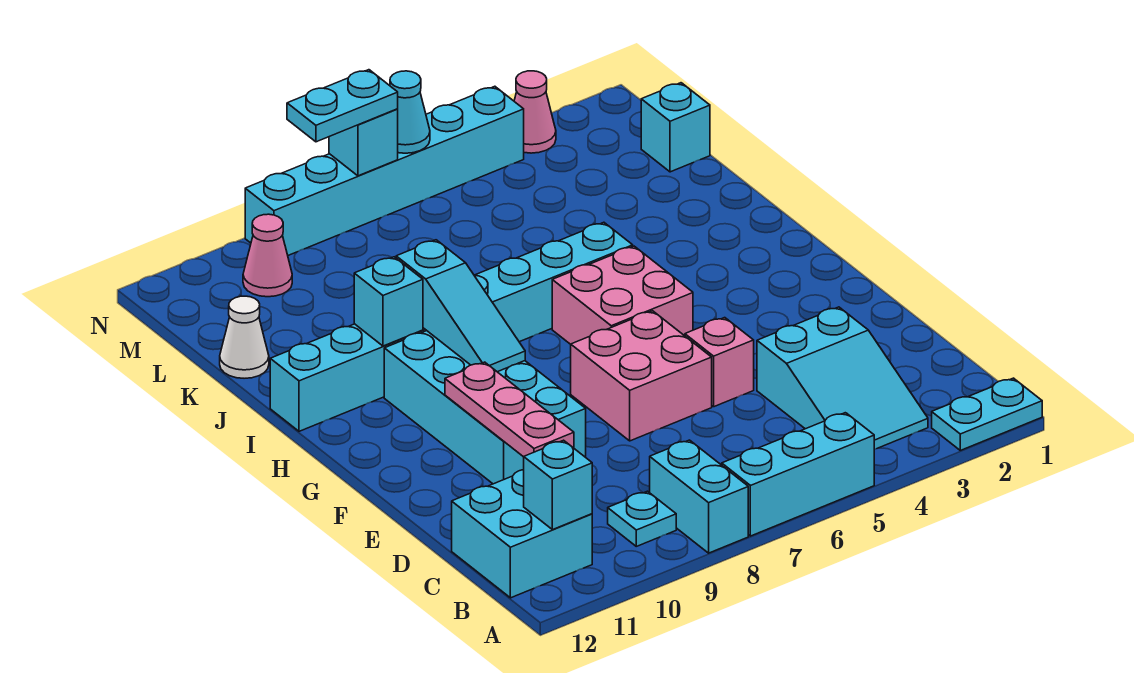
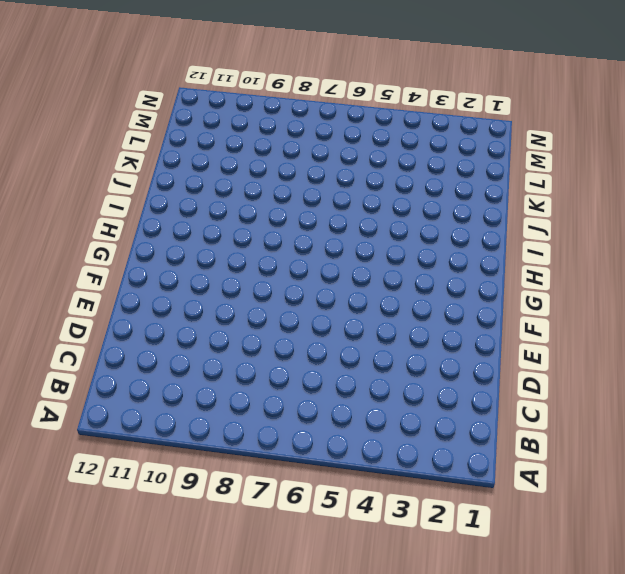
none -> cyan 1x2 plate [932,378,1042,450]
none -> cyan 1x3 brick [722,413,874,536]
none -> cyan 1x2 brick [650,440,748,553]

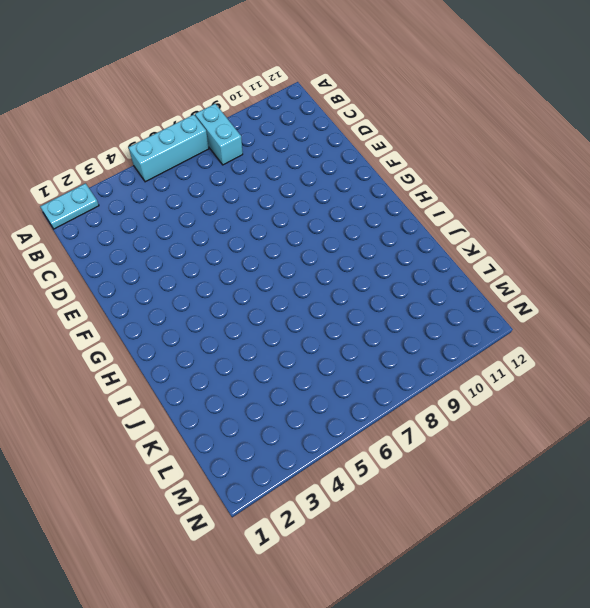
none -> cyan 2x3 slope [757,307,928,449]
none -> cyan 1x1 plate [608,491,676,546]
none -> cyan 2x2 brick [452,470,592,598]

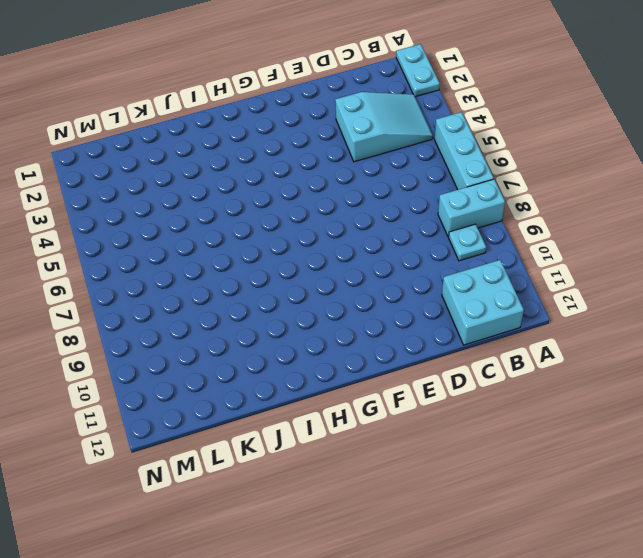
none -> pink 1x1 brick [685,318,754,407]
none -> pink 2x2 brick [571,311,712,441]
none -> cyan 2x4 brick [384,331,586,484]

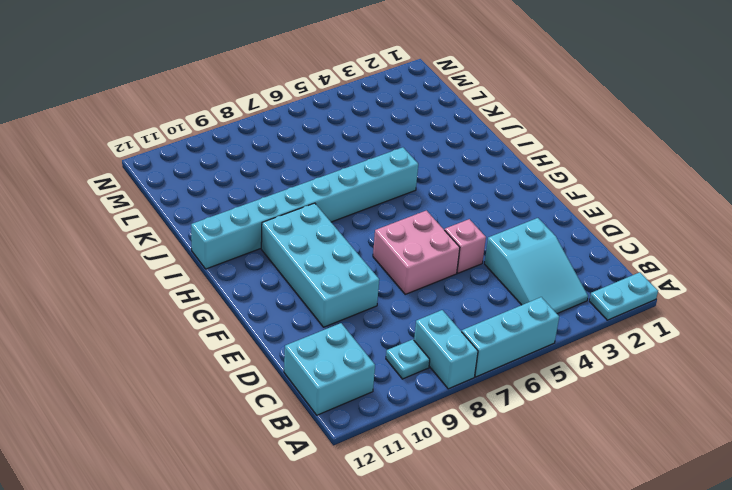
none -> pink 2x2 brick [552,246,693,344]
none -> white 1x1 cone [220,296,269,378]
none -> cyan 1x1 brick [641,83,710,172]

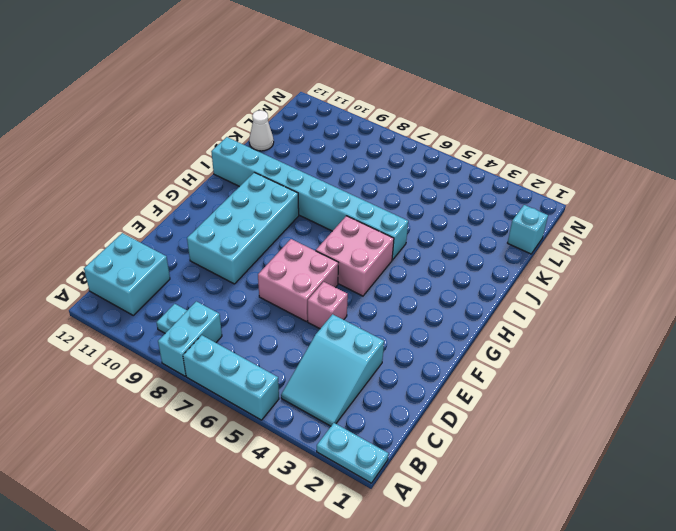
none -> pink 1x1 cone [243,214,292,297]
none -> pink 1x1 cone [514,71,556,153]
none -> cyan 1x6 brick [245,86,524,255]

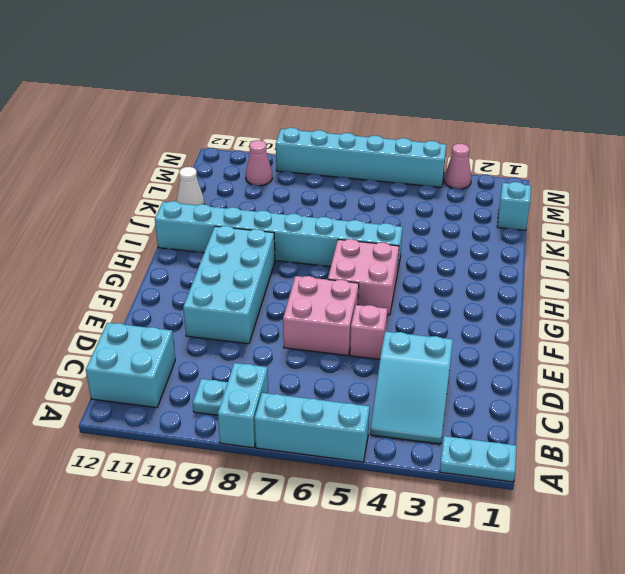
none -> cyan 1x1 brick [524,440,592,530]
none -> pink 1x3 plate [445,362,574,457]
none -> cyan 1x3 slope [396,240,525,372]

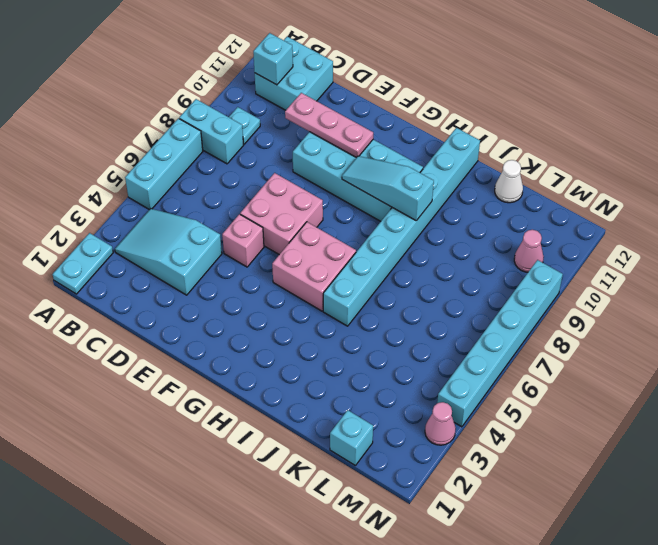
none -> cyan 1x1 brick [354,257,423,346]
none -> cyan 1x1 cone [390,71,430,153]
none -> cyan 1x1 brick [329,109,398,176]

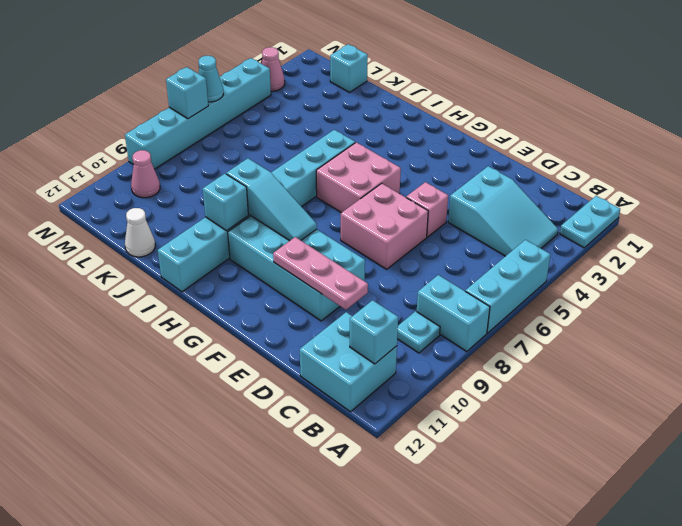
none -> cyan 1x2 plate [287,70,398,142]

